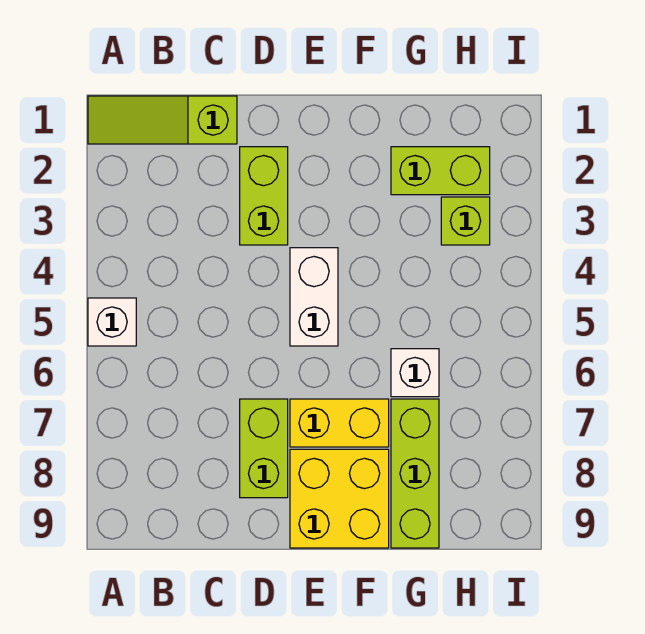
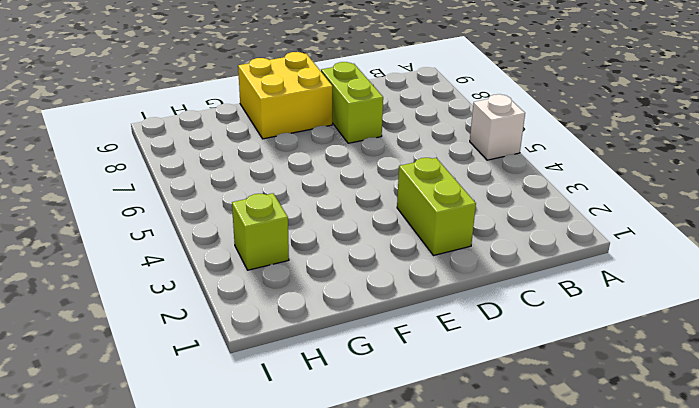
none -> lime 1x3 slope [88,96,237,144]
none -> white 1x2 brick [290,248,338,346]

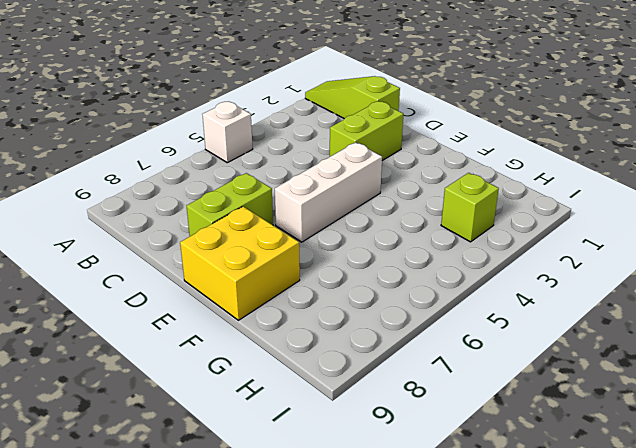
white 1x3 brick [275,142,382,242] -> white 1x2 brick [290,248,338,346]
none -> yellow 1x2 brick [290,399,389,447]
none -> lime 1x2 brick [391,147,490,195]

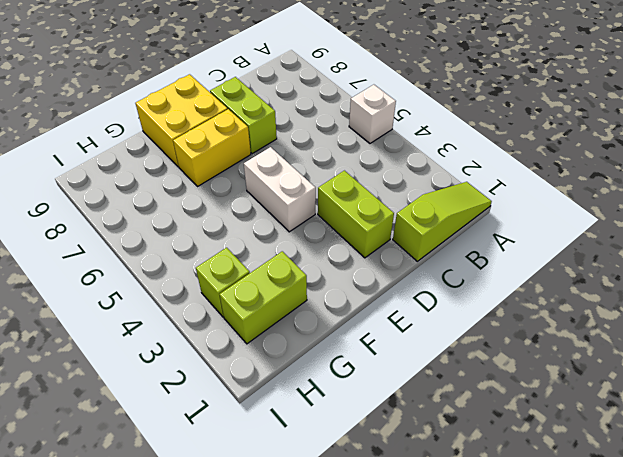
none -> white 1x1 brick [391,349,439,397]
none -> lime 1x3 brick [391,399,439,548]

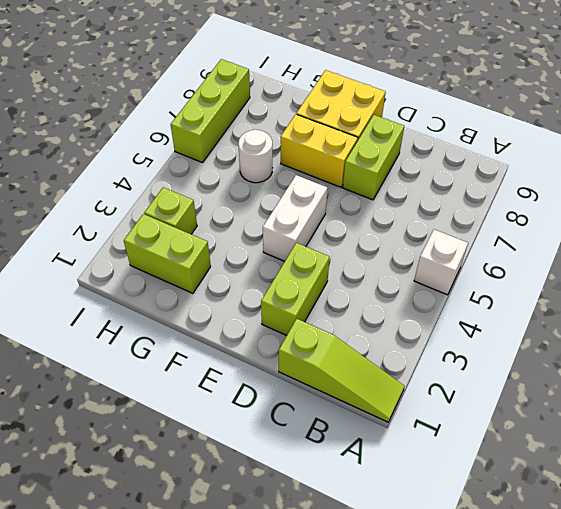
white 1x1 round brick [238,130,272,183] -> white 1x1 brick [391,349,439,397]
lime 1x3 brick [171,59,250,163] -> lime 1x3 brick moved to [391,399,439,548]

